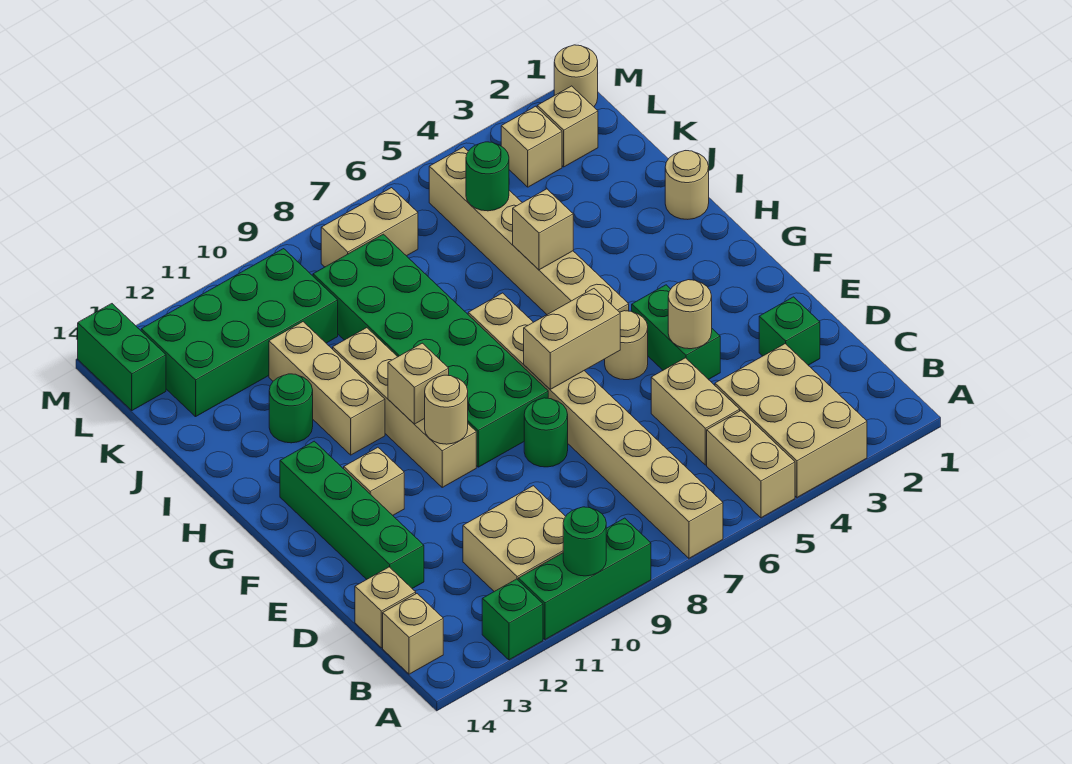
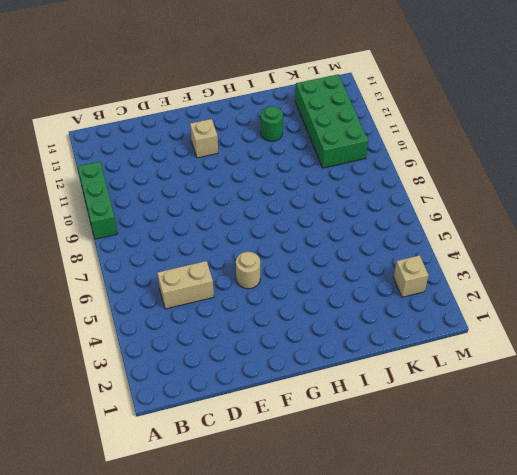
none -> tan 2x3 brick [715,344,867,497]
none -> tan 1x2 brick [707,411,795,518]
none -> tan 1x8 brick [468,293,723,558]
none -> green 1x1 brick [482,579,543,660]

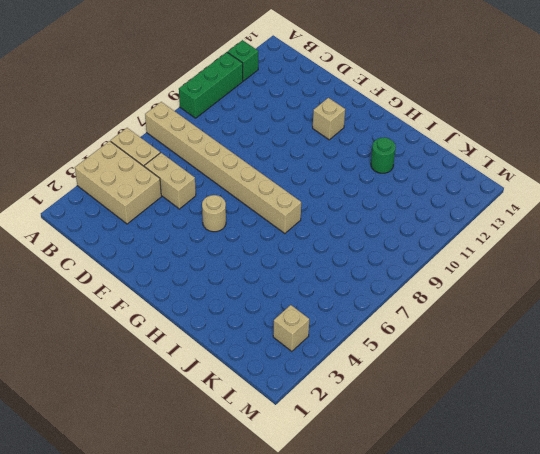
none -> tan 2x2 brick [463,486,566,592]
none -> tan 1x1 brick [383,594,443,674]
none -> tan 1x1 brick [355,567,416,648]
none -> green 1x1 brick [759,297,820,365]

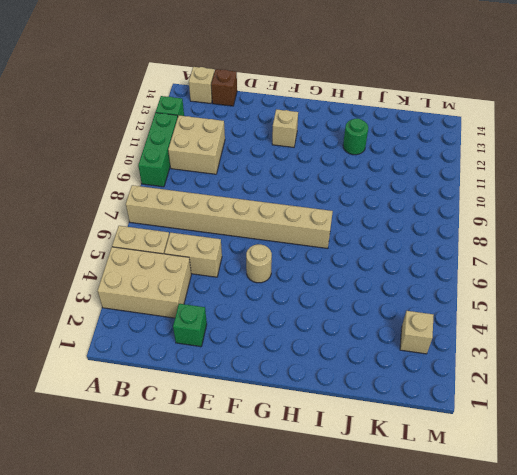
brown 1x1 brick [211,69,237,106] -> tan 1x1 brick [355,567,416,648]
none -> green 1x4 brick [280,441,424,589]
none -> green 1x2 brick [632,285,720,380]
none -> green 1x1 round brick [524,398,568,467]
none -> green 2x6 brick [313,234,548,467]

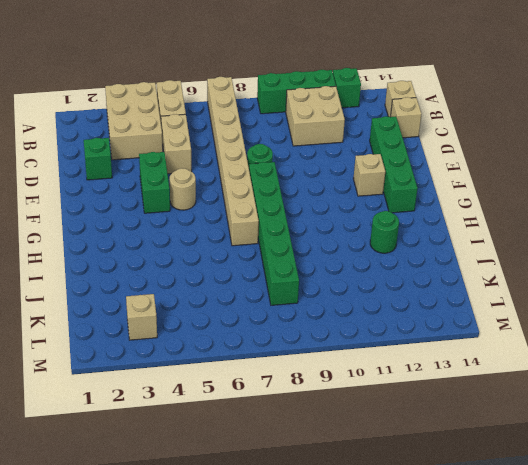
green 1x6 brick [249,162,299,305] -> green 2x6 brick [313,234,548,467]
none -> tan 1x4 brick [333,328,476,487]
none -> tan 1x6 brick [429,147,629,314]
none -> tan 1x3 brick [269,322,385,455]
none -> tan 1x1 round brick [665,151,709,219]

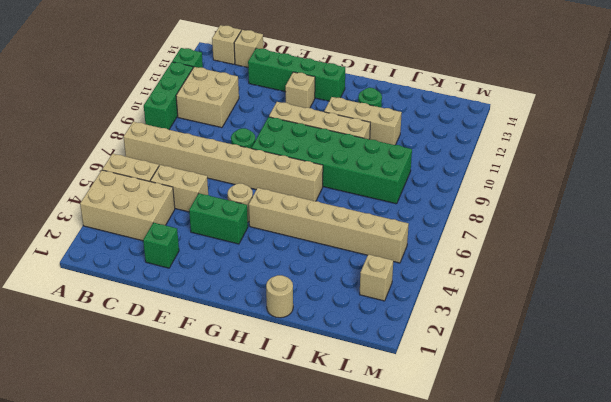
none -> green 2x4 brick [141,249,338,417]
none -> tan 1x1 brick [537,86,598,167]
none -> tan 1x2 brick [321,188,418,267]
none -> green 1x2 brick [78,304,166,410]

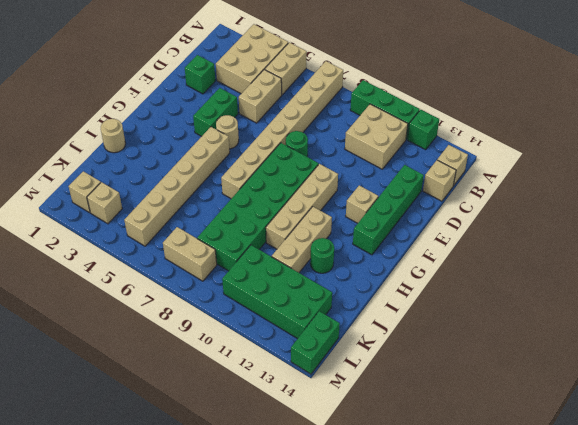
none -> tan 1x1 round brick [554,45,598,107]
none -> green 1x1 round brick [563,507,606,576]
none -> tan 1x1 round brick [668,280,712,349]
none -> tan 1x2 brick [524,289,620,389]

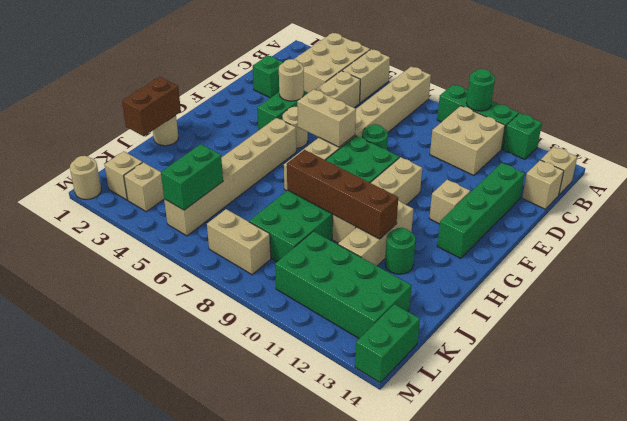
brown 1x2 brick [122,77,181,136] -> none
brown 1x4 brick [287,150,398,239] -> none
green 1x2 brick [161,144,223,210] -> green 1x1 round brick [466,142,509,211]
none -> tan 1x1 round brick [425,375,468,444]
none -> tan 1x1 brick [388,343,449,424]
none -> tan 1x1 brick [513,189,573,270]

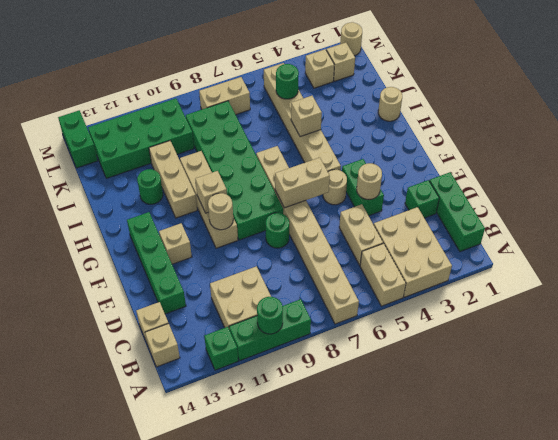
green 1x3 brick [430,172,485,252] -> none

